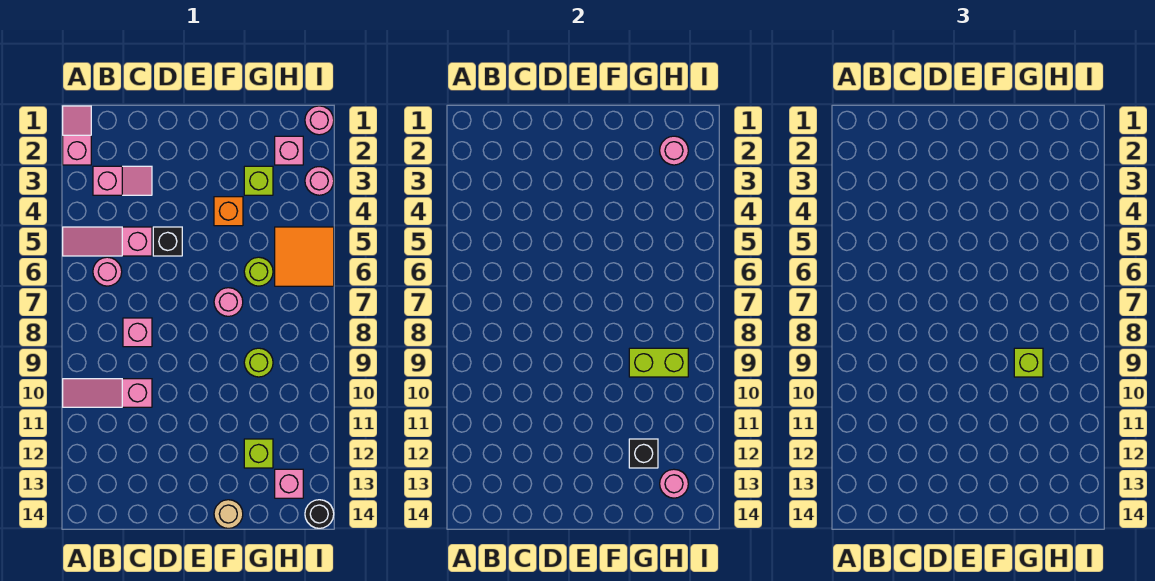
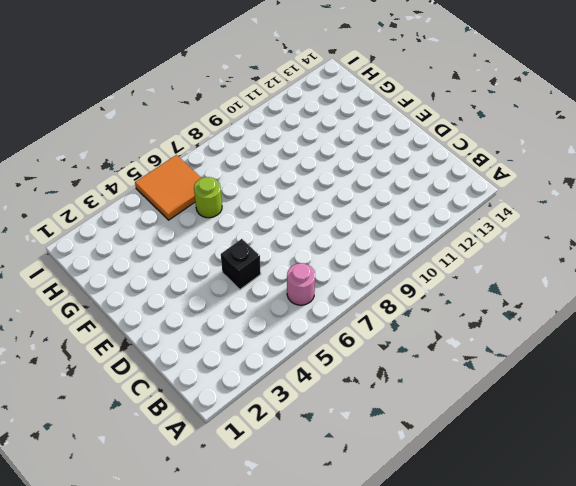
none -> pink 1x2 slope [63,106,91,165]
none -> pink 1x3 slope [63,227,152,256]
none -> pink 1x3 slope [63,379,152,407]

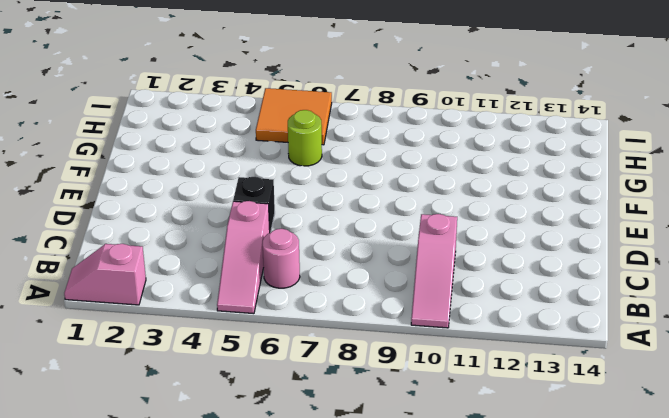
none -> pink 1x2 slope [93,166,152,195]
none -> pink 1x1 brick [123,318,152,347]
none -> orange 1x1 brick [214,197,243,226]

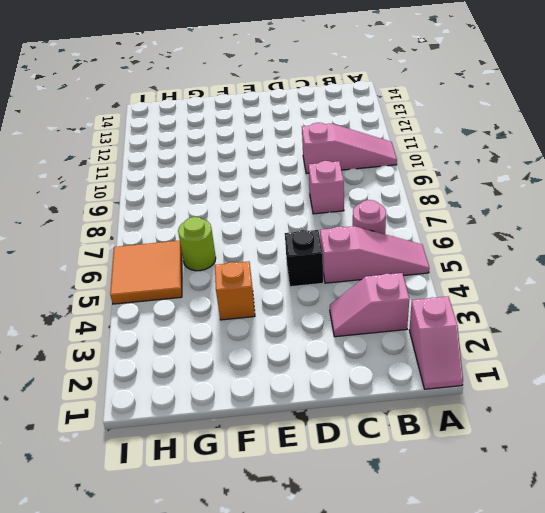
none -> pink 1x1 round brick [214,288,243,316]
none -> tan 1x1 round brick [214,500,243,528]
none -> lime 1x1 brick [244,166,273,195]

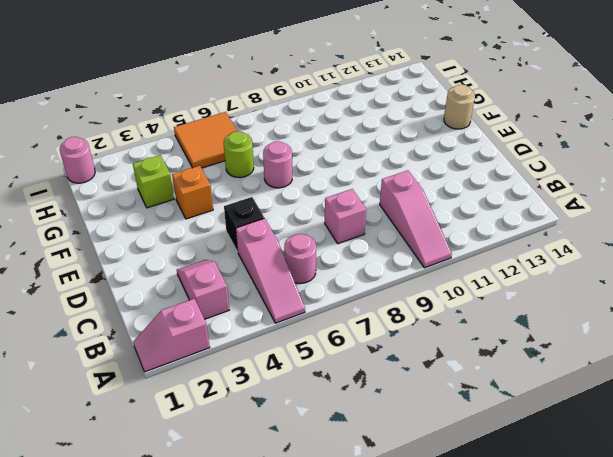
none -> lime 1x1 round brick [244,348,273,377]
none -> lime 1x1 brick [244,439,273,468]
none -> pink 1x1 brick [275,136,303,165]

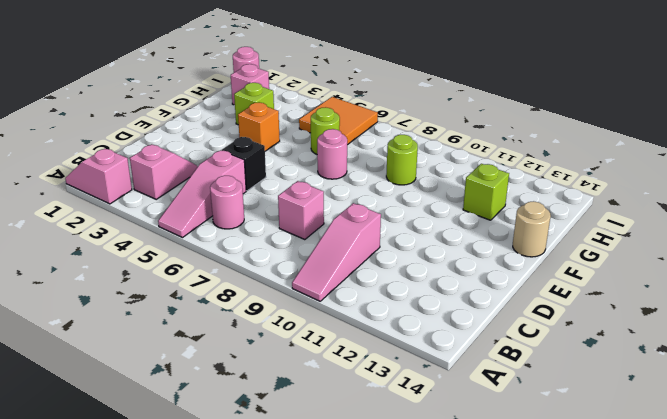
none -> pink 1x1 brick [275,469,303,498]
none -> pink 1x1 round brick [305,167,334,195]
none -> black 1x1 round brick [305,500,334,528]

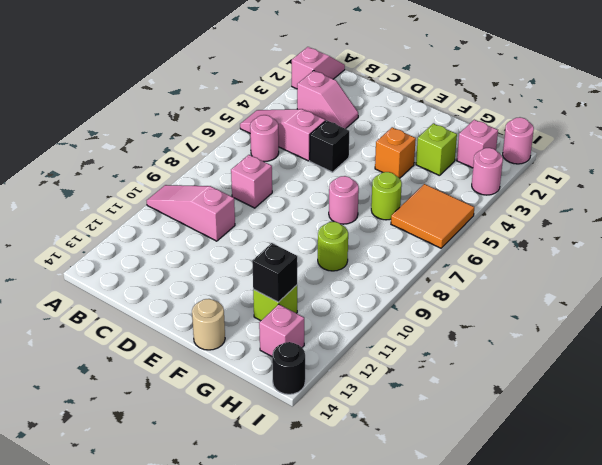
none -> lime 1x2 brick [629,348,688,377]
none -> pink 1x1 round brick [660,136,688,165]
none -> pink 1x1 round brick [660,469,688,498]

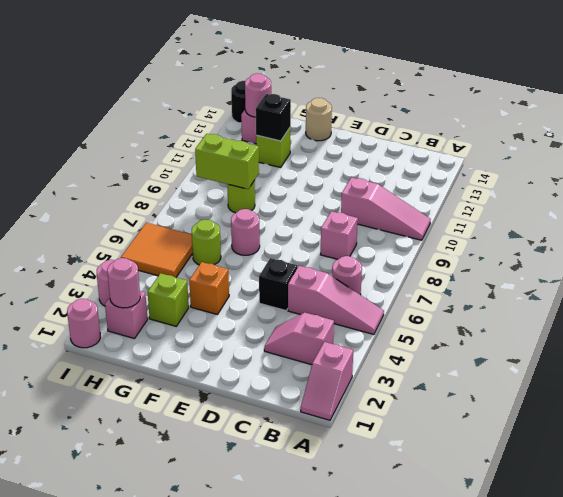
none -> lime 1x1 brick [1014,348,1043,377]

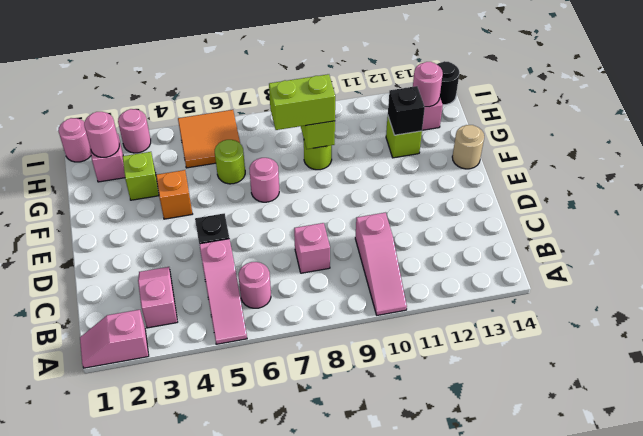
lime 1x2 brick [269,74,335,130] -> lime 1x1 brick [1014,348,1043,377]

